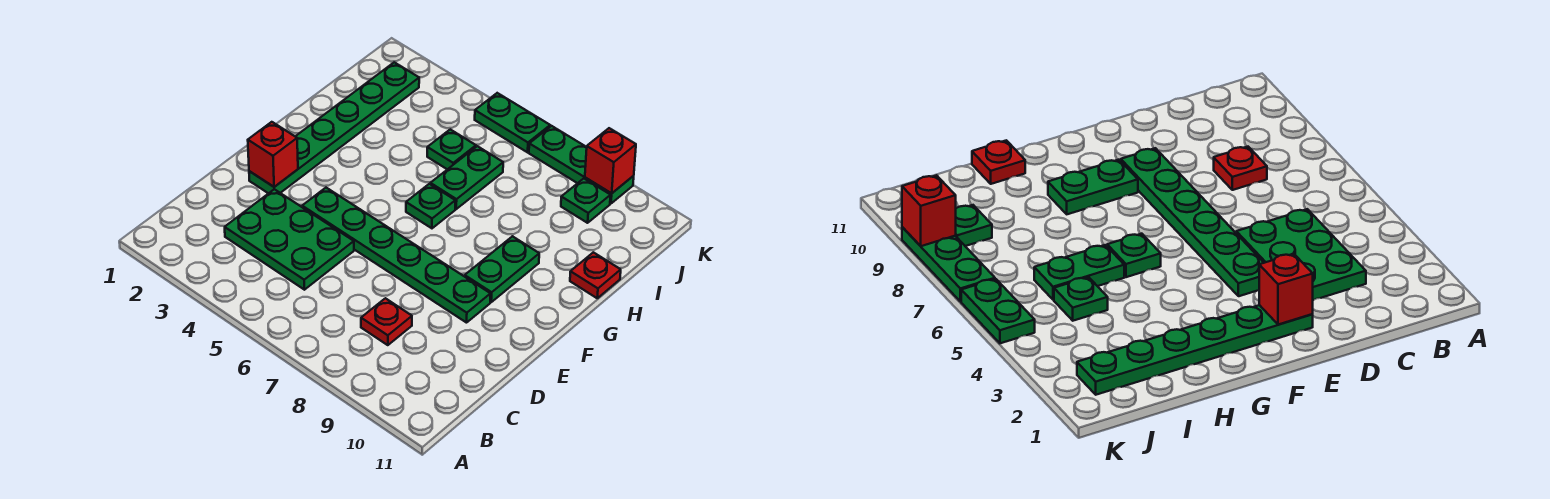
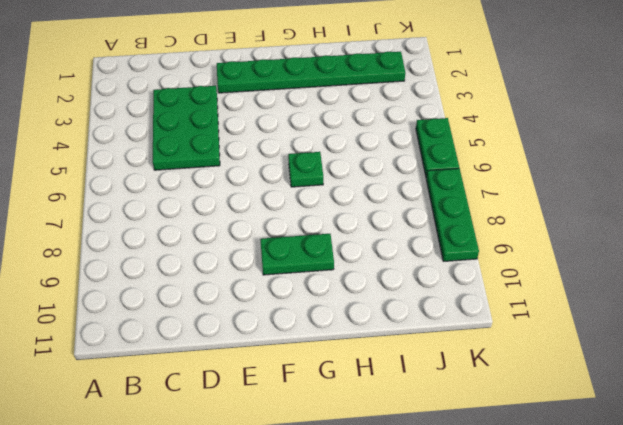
none -> red 1x1 plate [361,298,412,345]
none -> green 1x6 plate [302,188,490,323]
none -> green 1x2 plate [430,146,503,209]

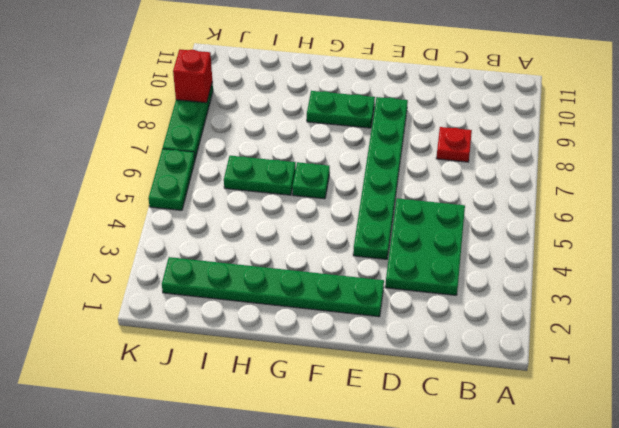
none -> red 1x1 plate [570,252,621,298]
none -> green 1x1 plate [427,129,476,169]
none -> green 1x1 plate [561,179,611,223]

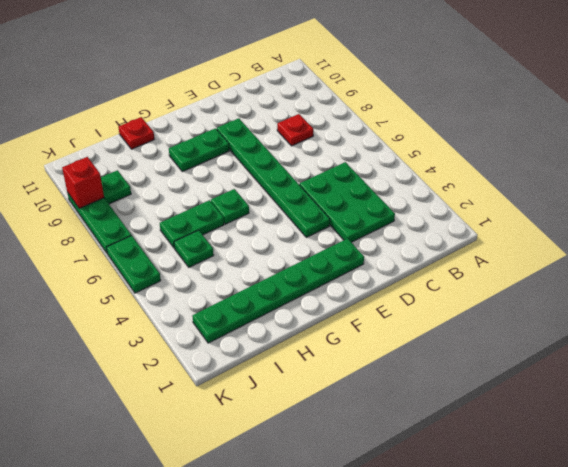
none -> red 1x1 brick [248,122,298,187]

